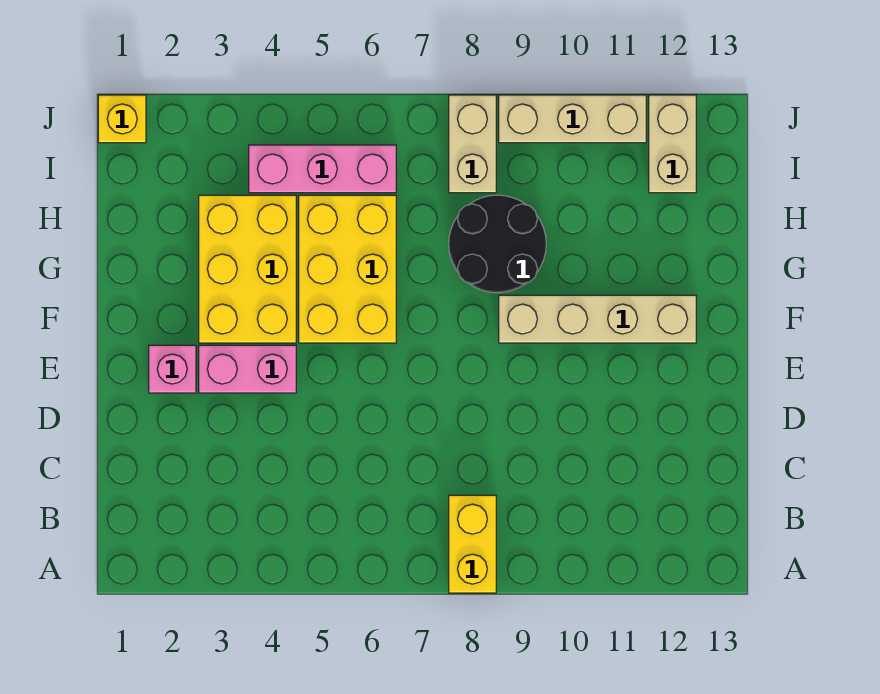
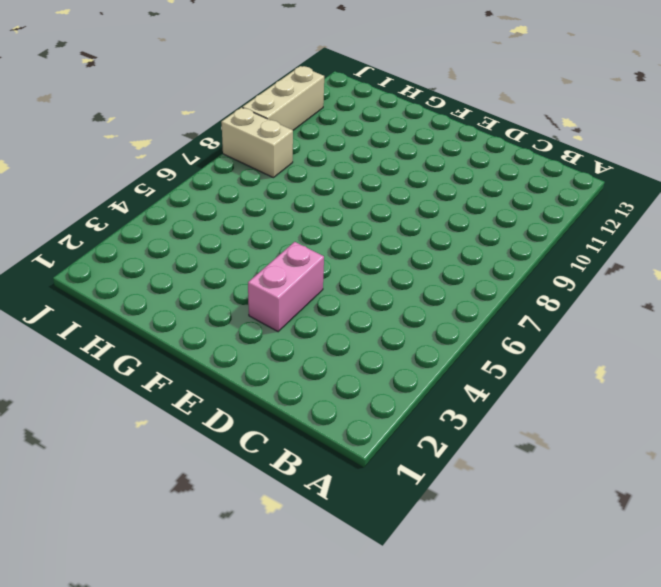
none -> yellow 1x2 brick [449,495,496,593]
none -> pink 1x1 brick [149,345,196,393]
none -> yellow 2x3 brick [199,195,296,343]

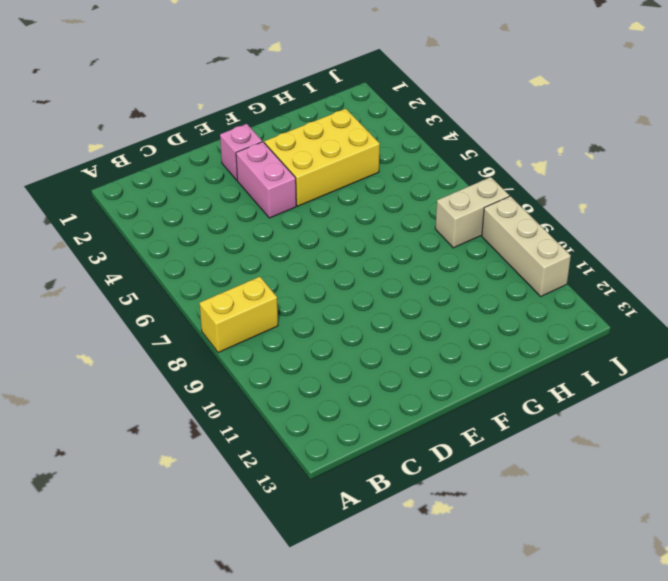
none -> yellow 2x3 brick [299,195,396,343]
none -> tan 1x4 brick [499,295,696,343]
none -> black 2x2 round brick [449,195,546,293]

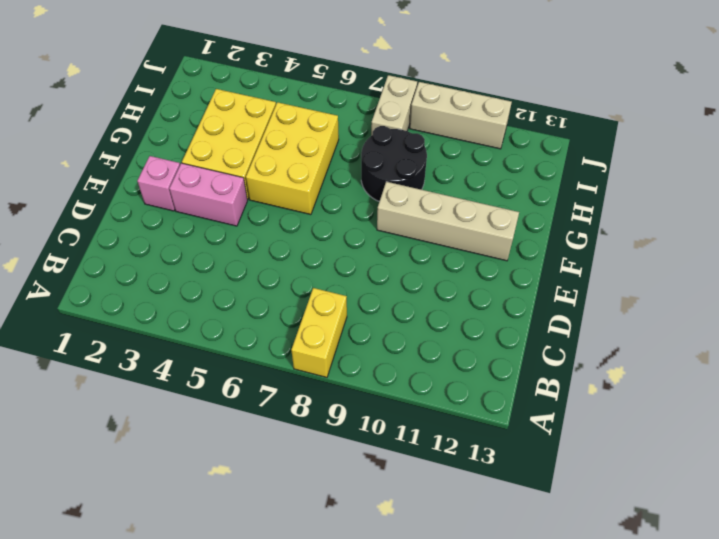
none -> pink 1x3 brick [249,145,396,193]
none -> tan 1x2 brick [649,95,696,193]
none -> yellow 1x1 brick [98,95,146,143]

